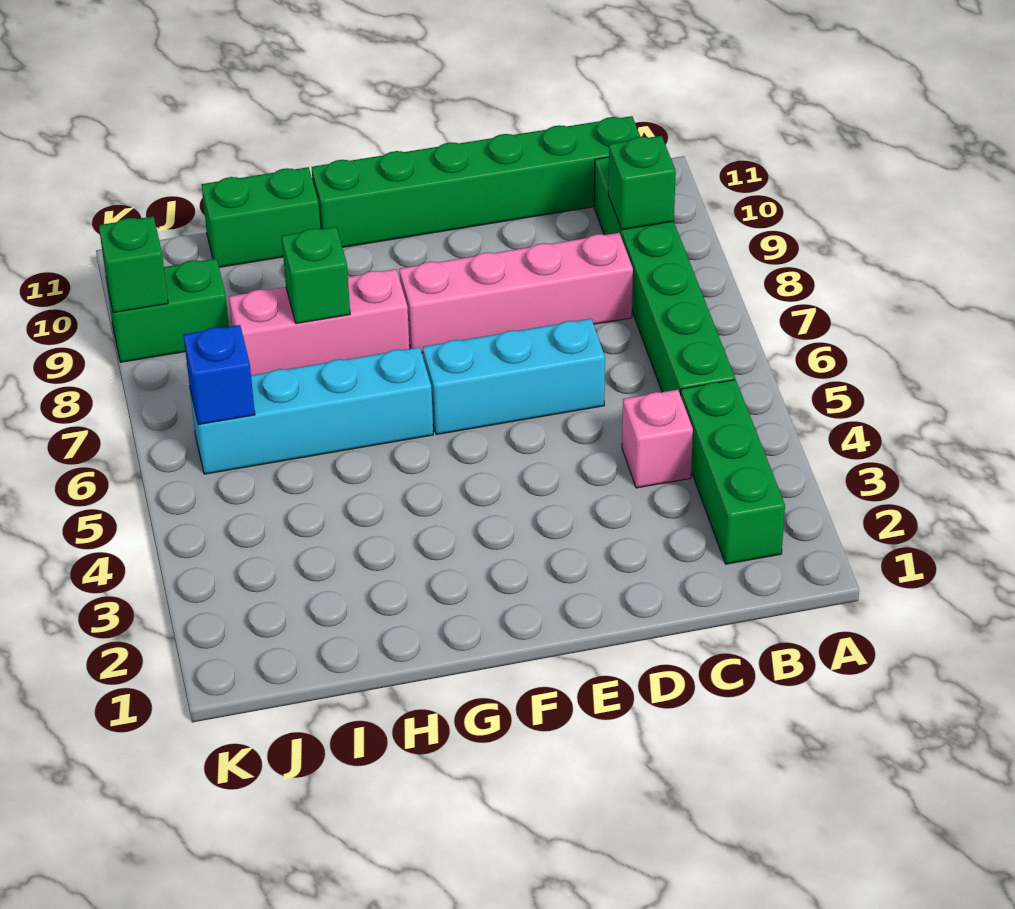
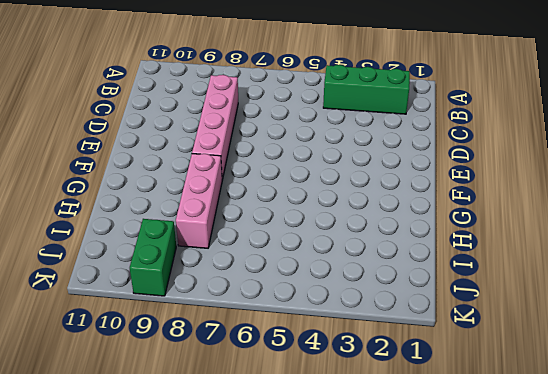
none -> green 1x6 brick [594,157,735,395]
none -> green 1x6 brick [312,116,640,247]
none -> pink 1x1 brick [622,390,693,488]

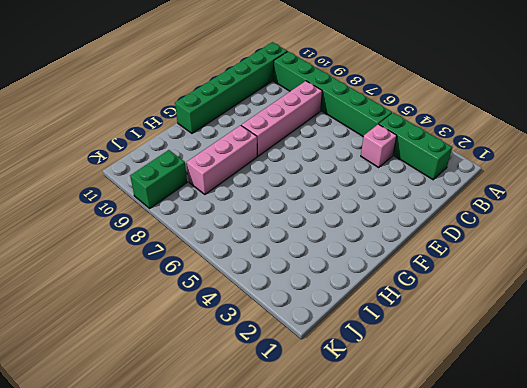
none -> cyan 1x3 brick [423,319,605,435]
none -> cyan 1x4 brick [190,347,433,474]
none -> green 1x2 brick [202,167,320,267]

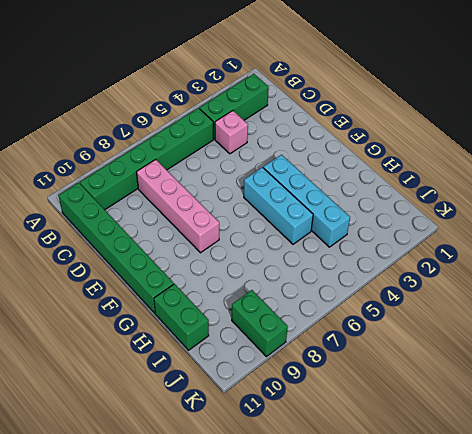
cyan 1x4 brick [263,155,350,247] -> cyan 1x4 brick moved to [190,347,433,474]
cyan 1x3 brick [244,167,313,244] -> cyan 1x3 brick moved to [423,319,605,435]
none -> pink 1x3 brick [229,269,409,375]
none -> green 1x1 brick [608,136,676,230]
none -> green 1x1 brick [282,227,350,324]

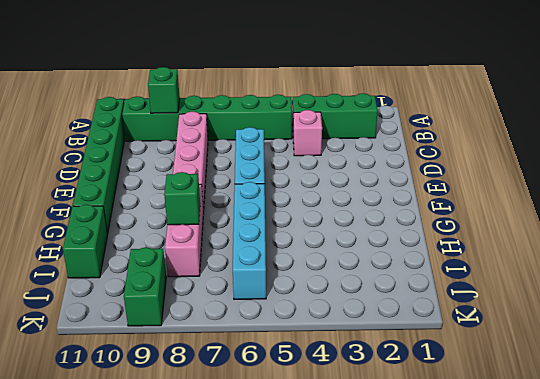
none -> blue 1x1 brick [184,325,255,425]
none -> green 1x1 brick [99,216,168,313]

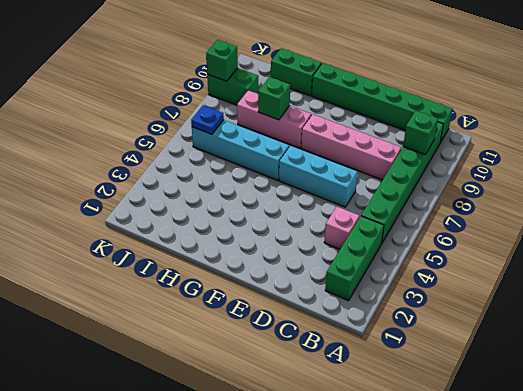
blue 1x1 plate [191,105,224,134] -> blue 1x1 brick [184,325,255,425]

